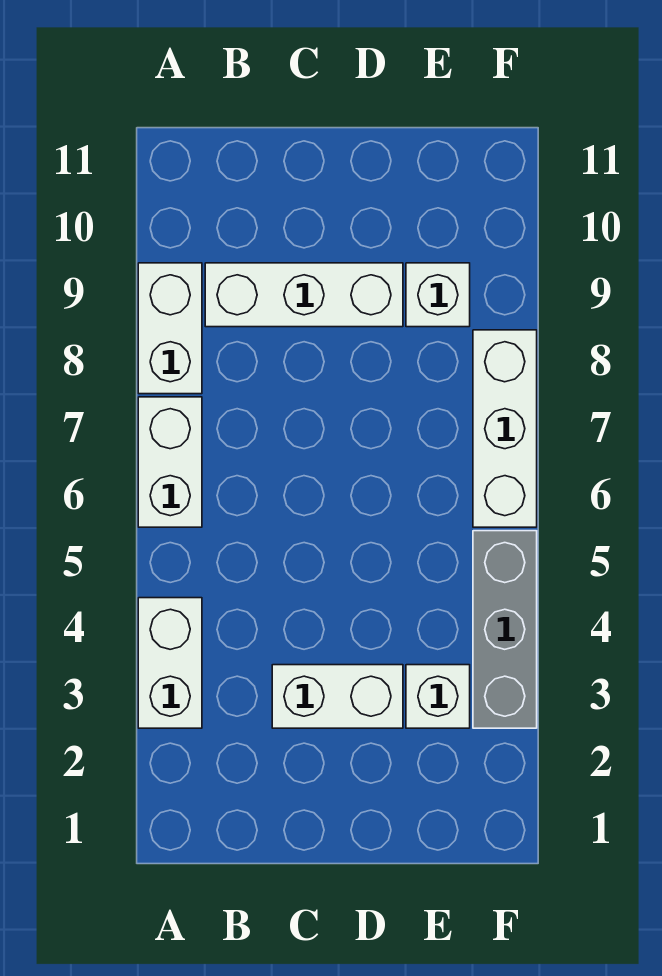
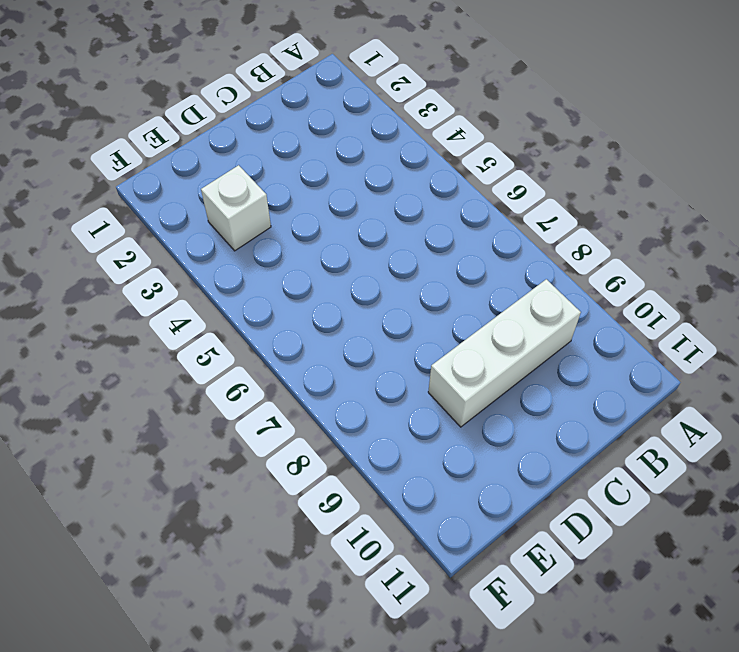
none -> white 1x2 brick [138,598,202,728]
none -> white 1x2 brick [138,397,202,527]

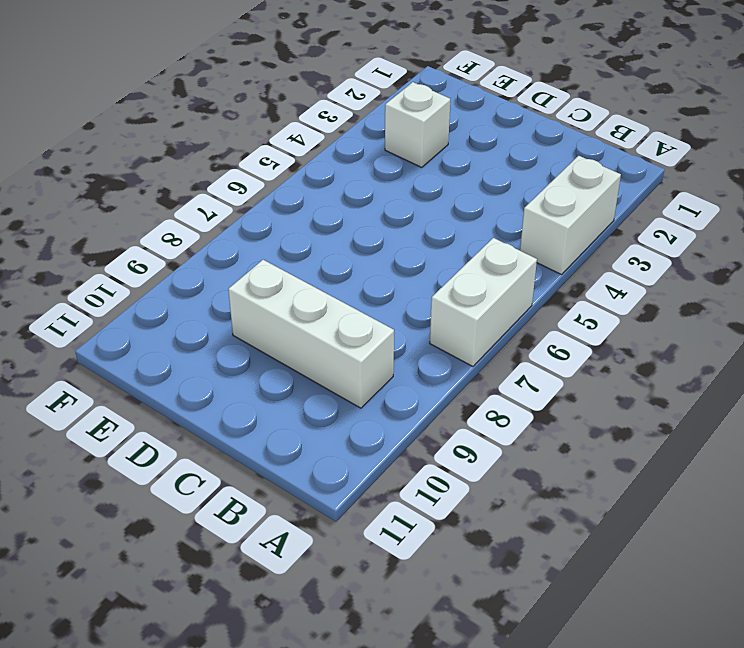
none -> white 1x2 brick [138,263,202,394]
none -> white 1x2 brick [272,665,403,728]

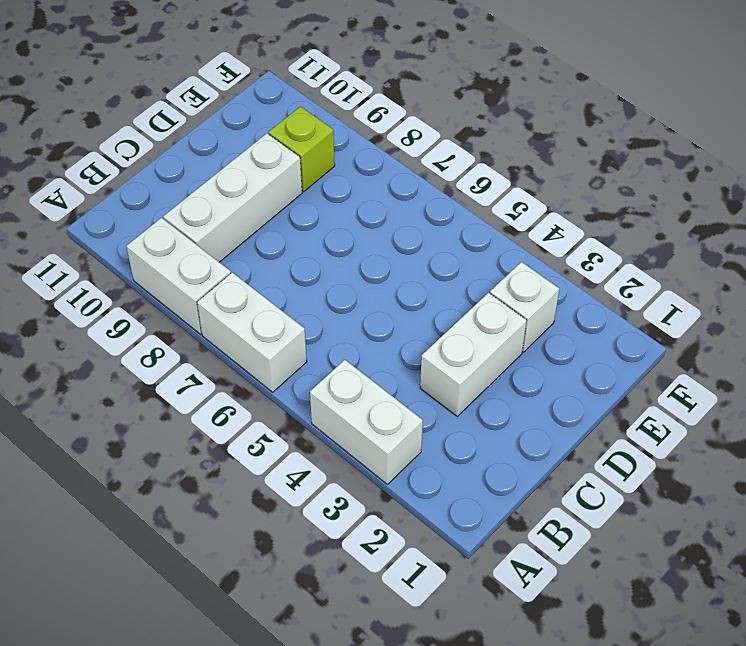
lime 1x1 brick [269,107,335,192] -> white 1x1 brick [406,263,470,327]
none -> grey 1x3 brick [473,531,537,728]
none -> white 1x3 brick [473,330,537,527]

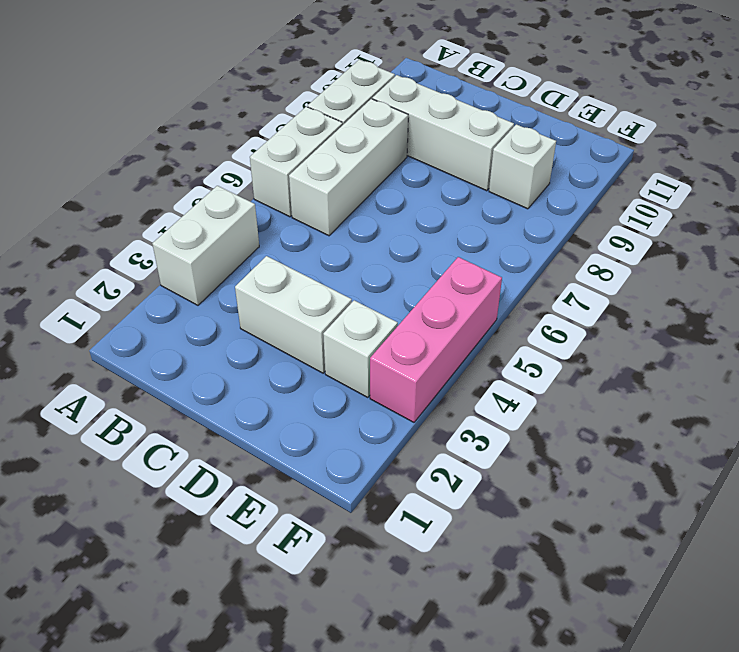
white 1x3 brick [289,99,408,236] -> white 1x3 brick moved to [473,330,537,527]
pink 1x3 brick [370,257,502,422] -> grey 1x3 brick [473,531,537,728]

